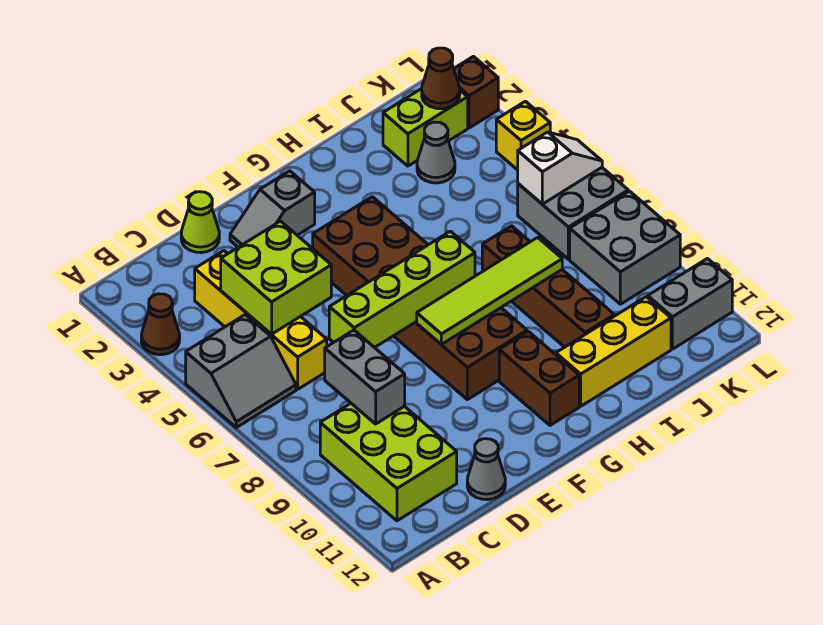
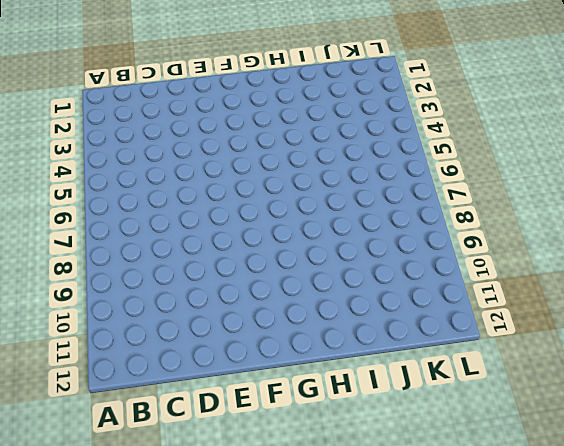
none -> brown 1x1 cone [141,294,180,355]
none -> grey 2x2 slope [186,314,296,428]
none -> lime 2x3 brick [320,403,457,521]

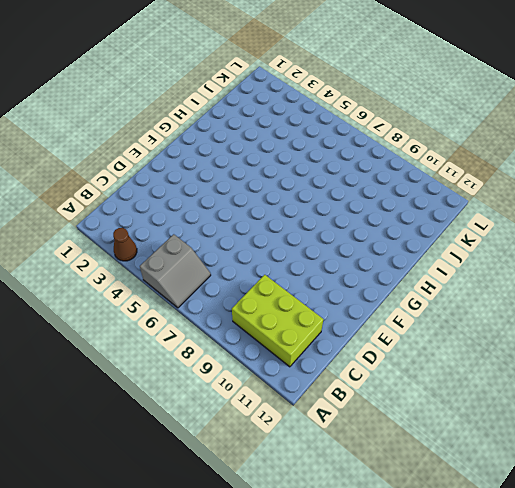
none -> yellow 1x4 brick [195,251,327,389]
none -> lime 1x1 cone [181,192,219,253]
none -> grey 1x1 cone [467,439,505,500]

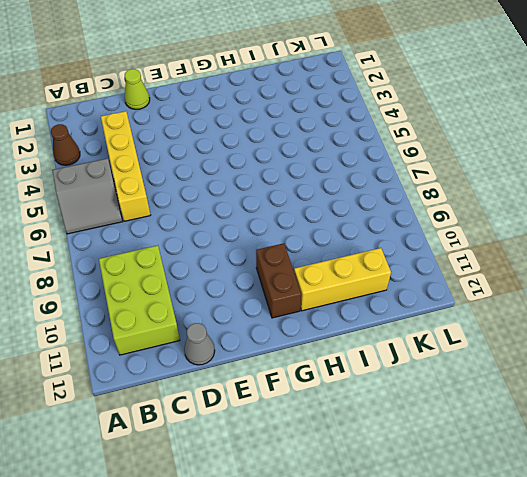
none -> grey 1x2 slope [230,171,315,247]
none -> brown 2x6 brick [312,197,527,400]
none -> brown 1x4 brick [482,226,614,347]

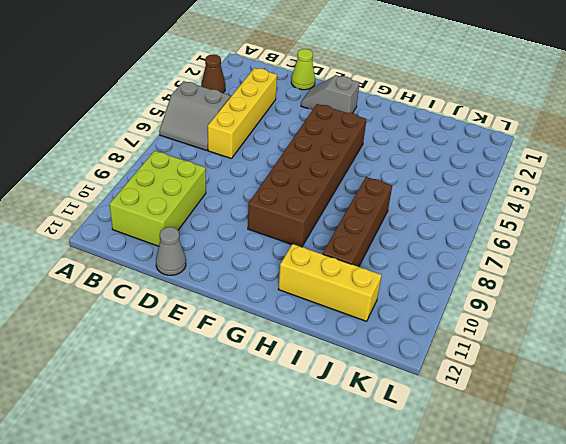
none -> brown 1x2 brick [499,331,579,425]
none -> lime 1x2 brick [383,89,468,166]
none -> grey 1x1 cone [417,122,455,183]

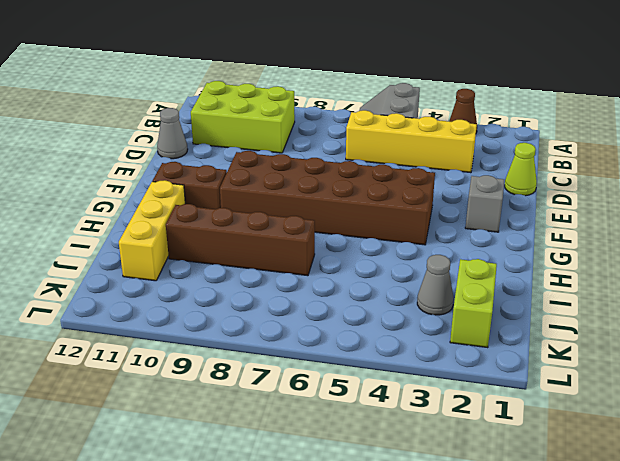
none -> grey 2x2 brick [518,168,628,259]
none -> grey 2x2 brick [570,191,680,304]
none -> grey 1x2 brick [648,259,732,349]

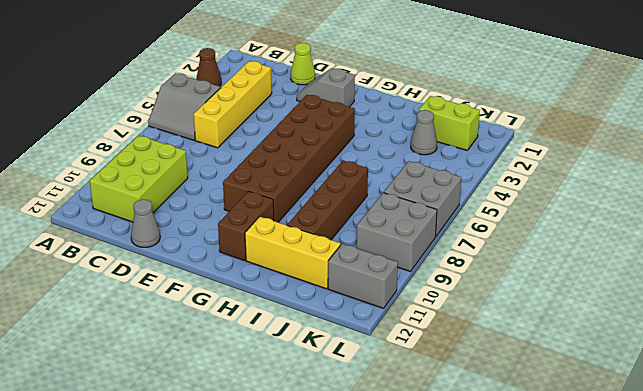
none -> brown 1x1 brick [454,56,498,128]
none -> yellow 1x1 brick [496,101,550,170]
none -> lime 2x2 brick [221,221,331,334]

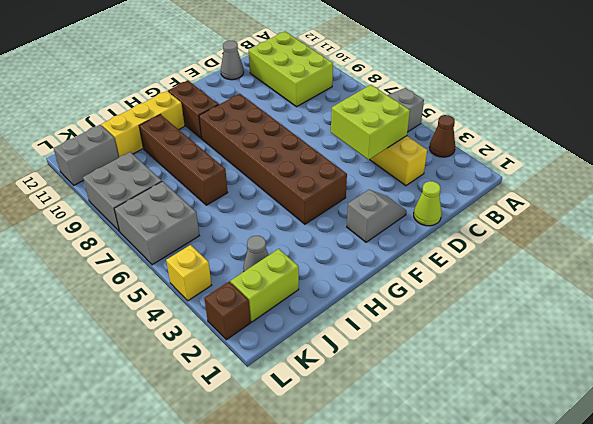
none -> grey 1x2 brick [325,330,405,424]
none -> lime 1x4 brick [329,231,475,348]
none -> lime 1x4 tile [417,237,562,344]

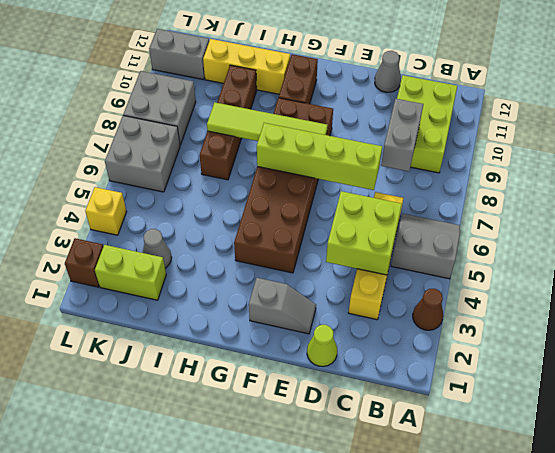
none -> brown 1x1 cone [422,48,460,109]
none -> white 1x2 slope [518,132,602,204]

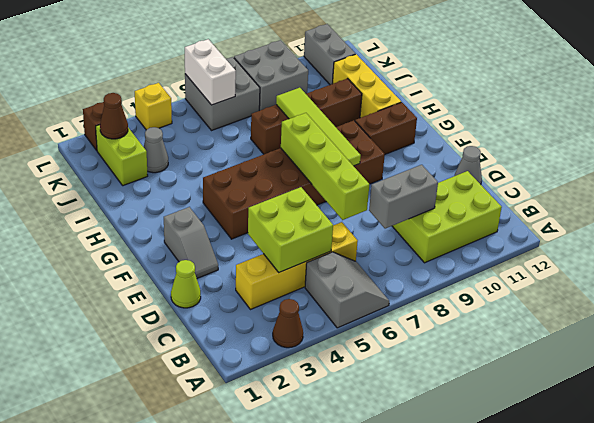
white 1x2 brick [185,39,236,105] -> white 1x2 slope [518,132,602,204]

